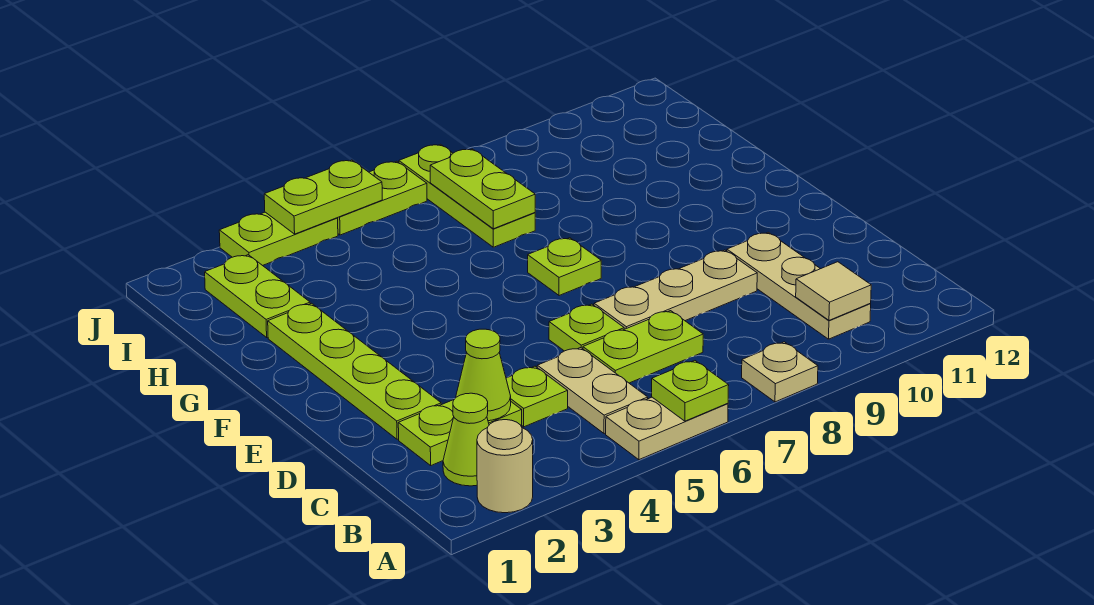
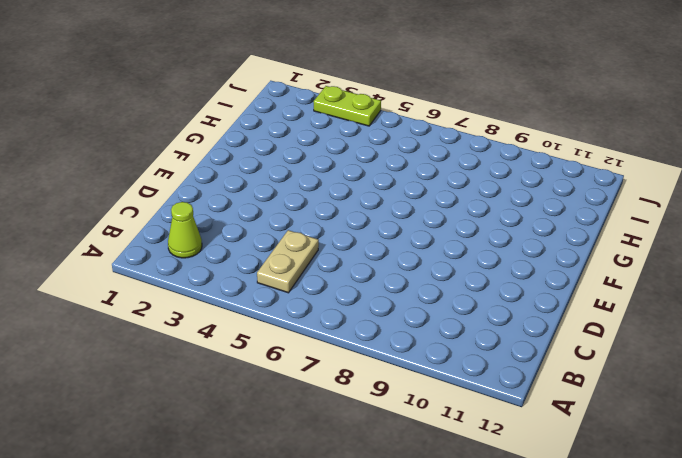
none -> tan 1x1 round brick [477,420,533,513]
none -> tan 1x2 plate [606,397,728,460]
none -> tan 1x1 plate [742,342,818,402]

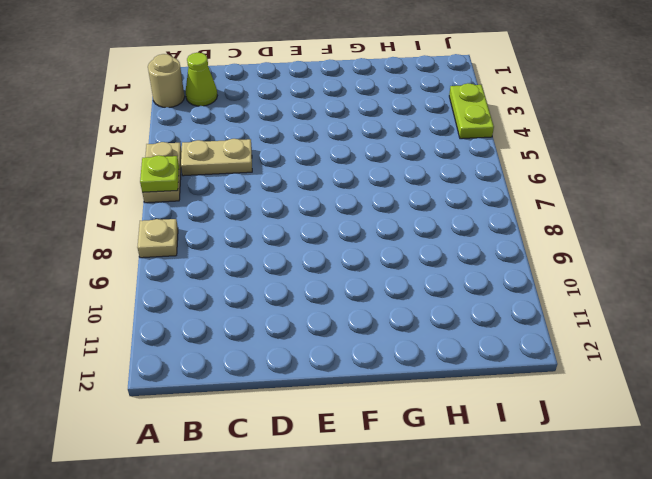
none -> tan 1x3 plate [727,232,871,339]
none -> lime 1x2 plate [398,400,522,465]
none -> lime 1x1 plate [506,366,568,427]

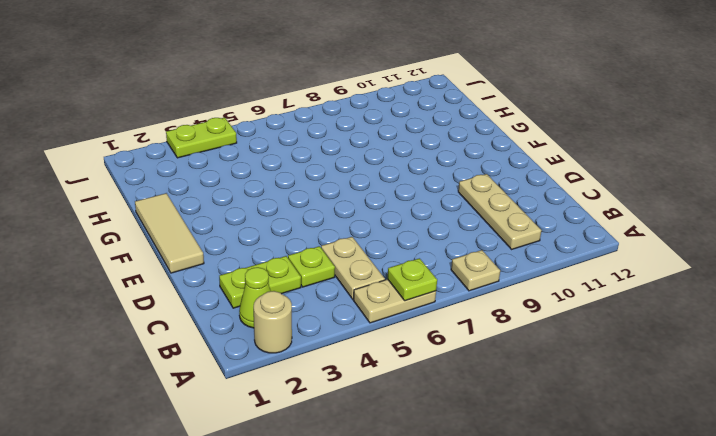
tan 1x3 tile [135,193,204,273] -> none
none -> lime 1x2 plate [583,311,703,383]
none -> lime 1x4 plate [268,303,441,439]
none -> lime 1x1 plate [549,304,624,351]

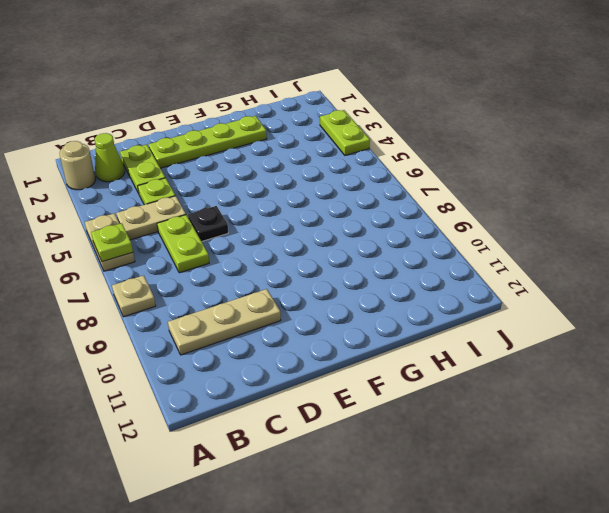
black 1x1 plate [188,206,228,241] -> lime 1x1 plate [549,304,624,351]
none -> tan 1x3 plate [594,250,757,329]
none -> lime 1x1 plate [528,238,601,296]
none -> lime 1x2 plate [205,255,310,337]

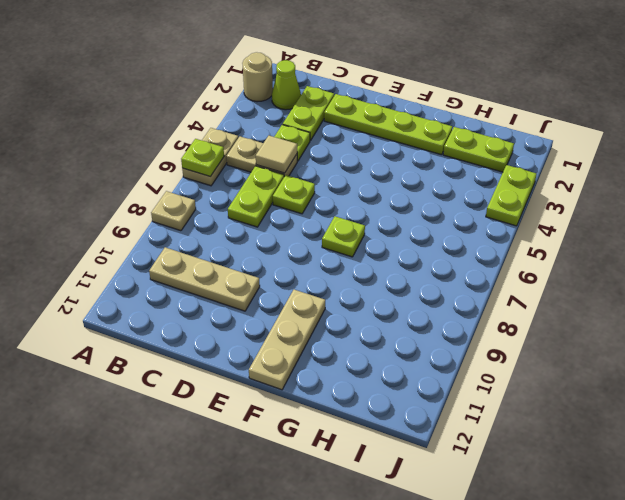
tan 1x1 tile [256,136,297,173] -> tan 1x1 tile moved to [796,262,871,320]
tan 1x3 plate [249,290,325,390] -> tan 1x3 plate moved to [594,250,757,329]
none -> lime 1x3 plate [399,144,535,247]
none -> lime 1x2 plate [338,161,427,235]
none -> lime 1x1 cone [456,329,511,421]

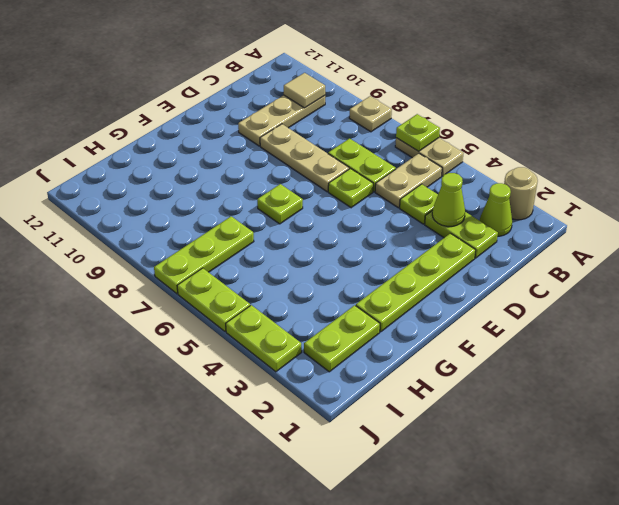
none -> lime 1x2 plate [430,149,535,229]
none -> lime 1x2 plate [264,160,382,234]

